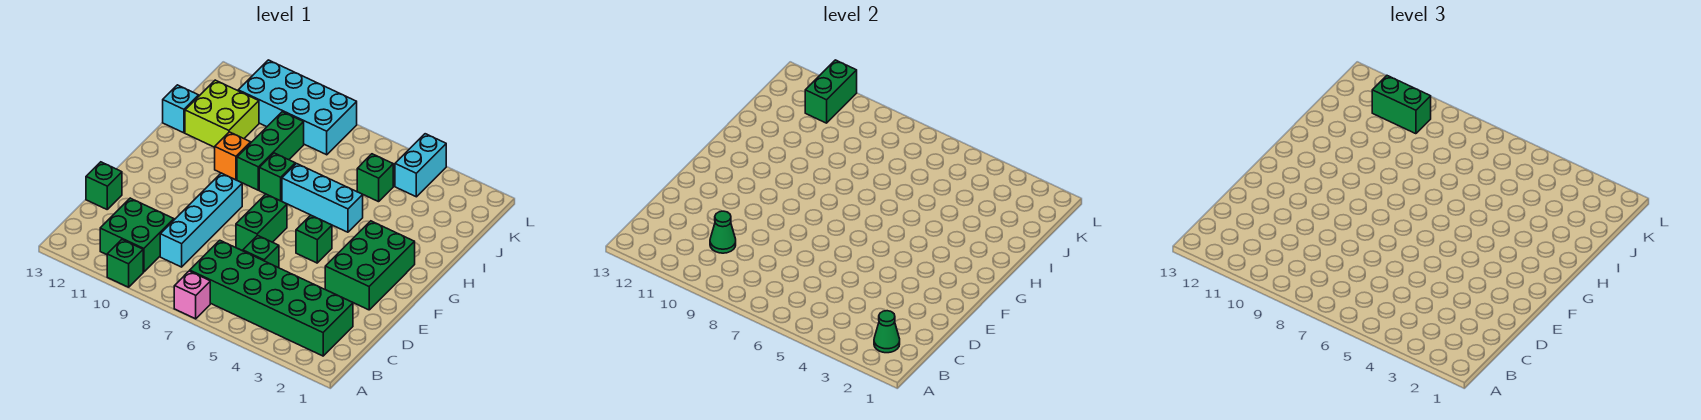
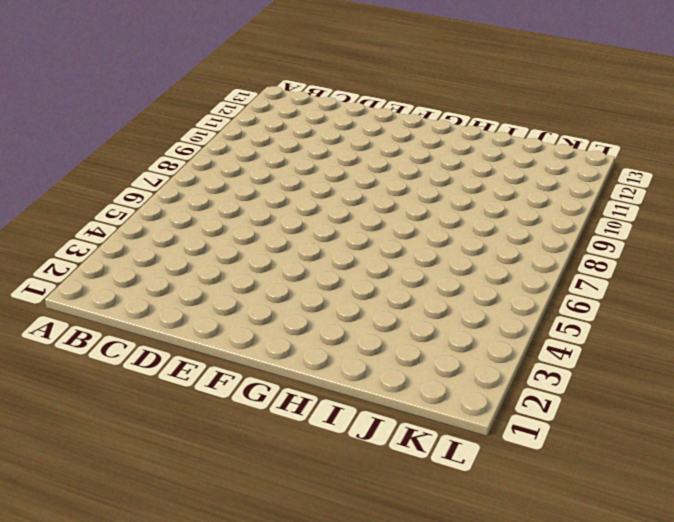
none -> pink 1x1 brick [174,271,210,319]
none -> green 1x1 brick [107,240,143,287]
none -> green 2x6 brick [190,240,353,356]

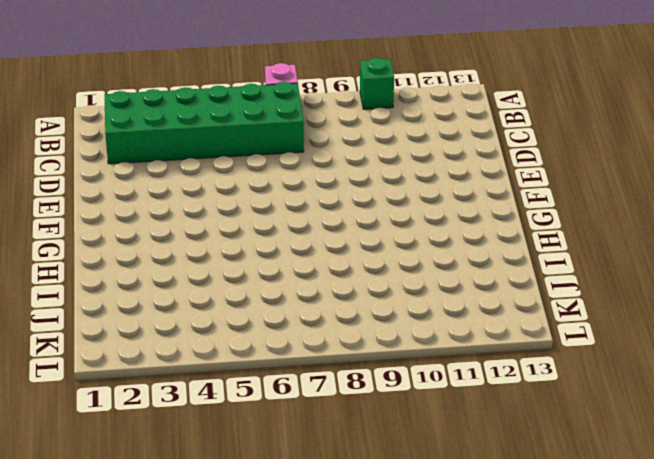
none -> green 2x2 brick [100,198,174,272]
none -> cyan 1x4 brick [160,173,242,267]
none -> green 1x1 brick [243,235,279,268]

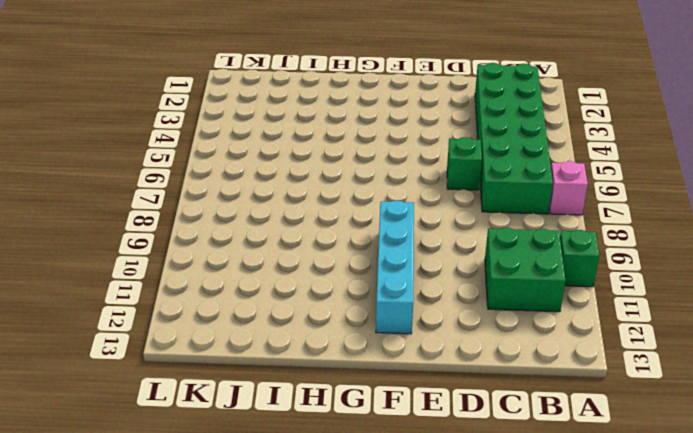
cyan 1x4 brick [376,200,414,334] -> cyan 1x4 brick turned to [160,173,242,267]
none -> green 1x1 brick [86,162,122,209]
none -> green 2x3 brick [325,221,415,310]
none -> green 1x2 brick [236,194,287,251]

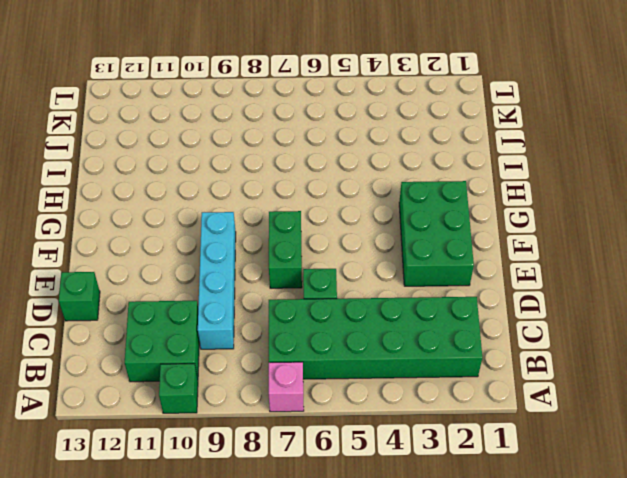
none -> green 1x1 brick [296,215,332,263]
none -> cyan 1x3 brick [282,164,363,232]
none -> green 1x1 brick [259,153,295,201]

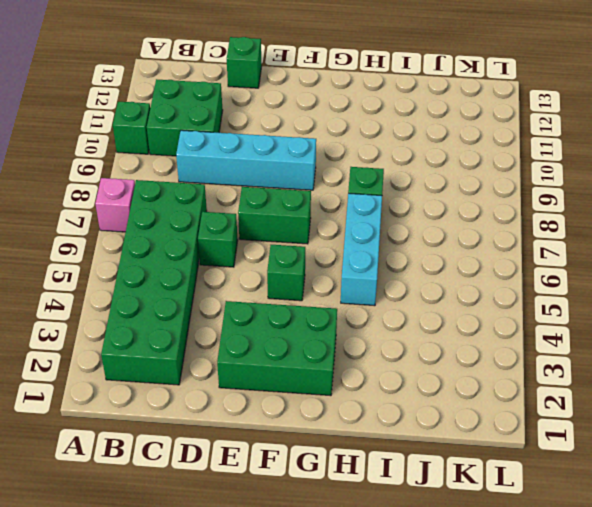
none -> green 1x3 brick [237,112,304,190]
none -> orange 1x1 brick [215,132,251,180]
none -> lime 2x2 brick [185,80,259,147]

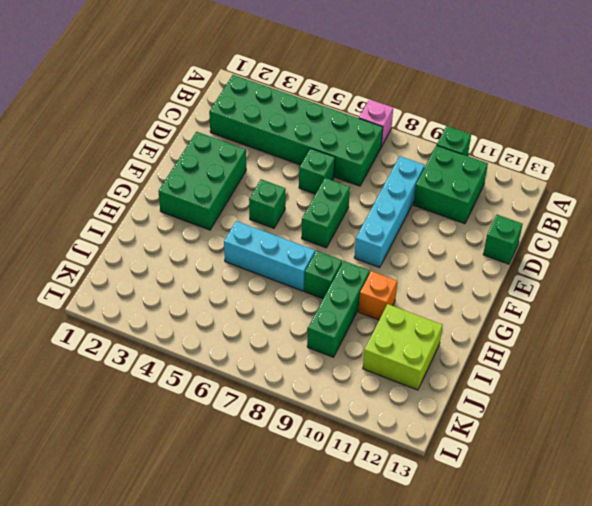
none -> cyan 1x1 brick [163,85,199,133]
none -> green 1x1 brick [357,154,393,202]
none -> cyan 1x2 brick [395,134,446,197]

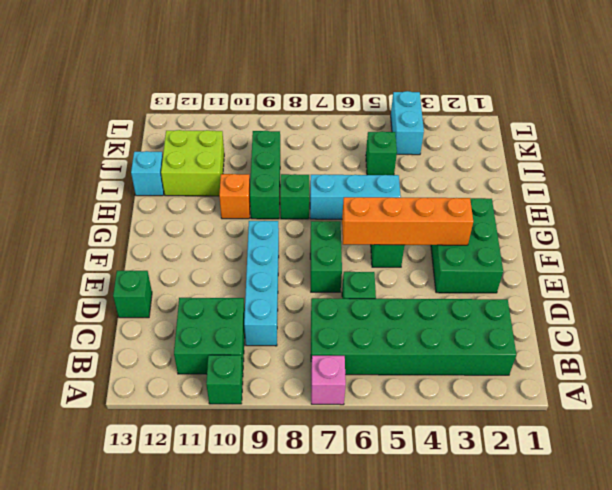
orange 1x4 brick [342,197,473,245] -> none
none -> cyan 2x4 brick [238,60,357,155]
none -> green 1x1 cone [874,311,900,353]
none -> green 1x1 cone [710,211,736,253]

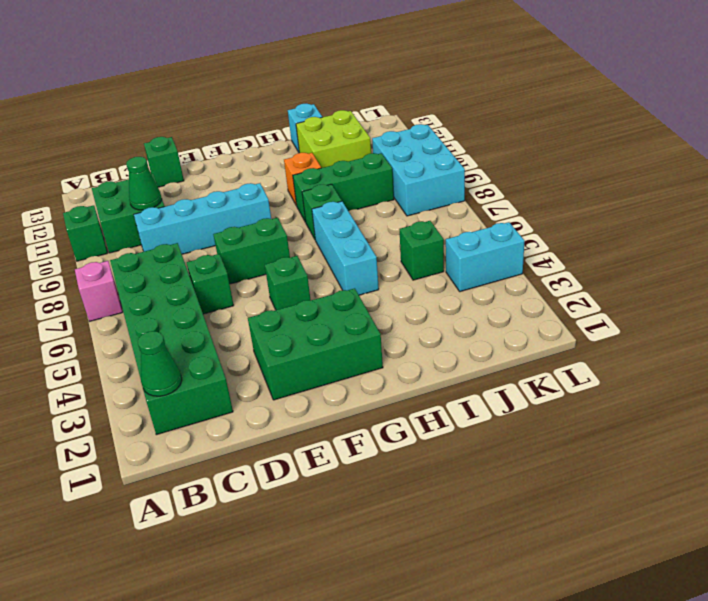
cyan 2x3 brick [372,124,465,216] -> cyan 2x4 brick [238,60,357,155]
none -> green 1x2 brick [805,60,857,123]
none -> green 1x2 brick [1372,76,1431,134]

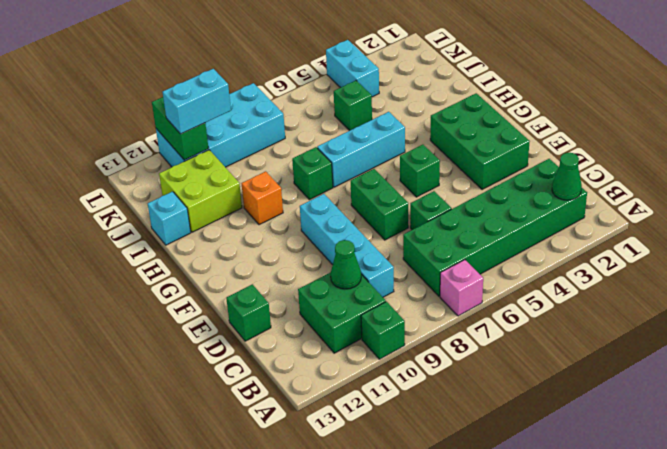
cyan 1x2 brick [162,69,231,134] -> green 1x2 brick [1372,76,1431,134]
none -> green 1x3 brick [237,112,304,190]

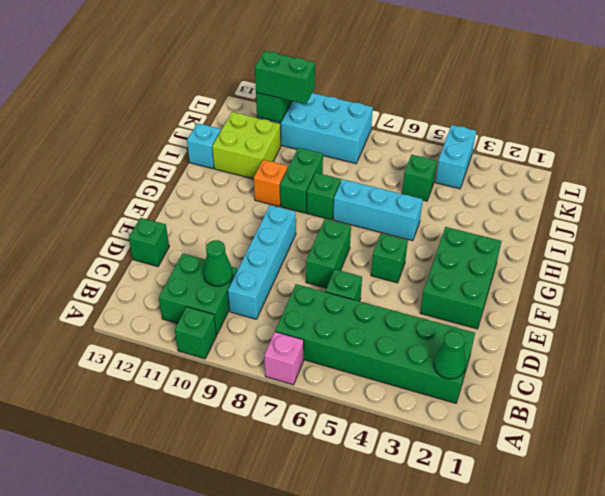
green 1x2 brick [280,148,323,213] -> green 1x3 brick [237,112,304,190]

